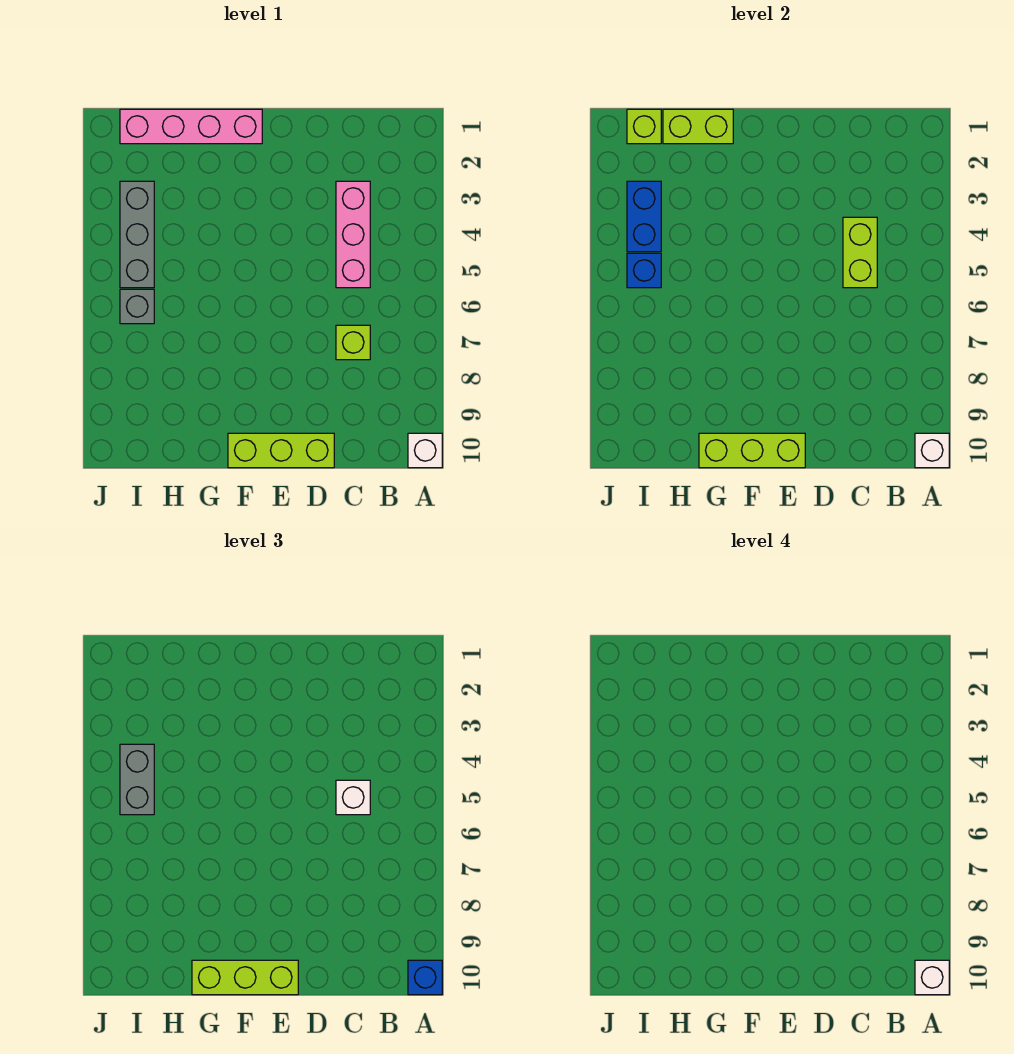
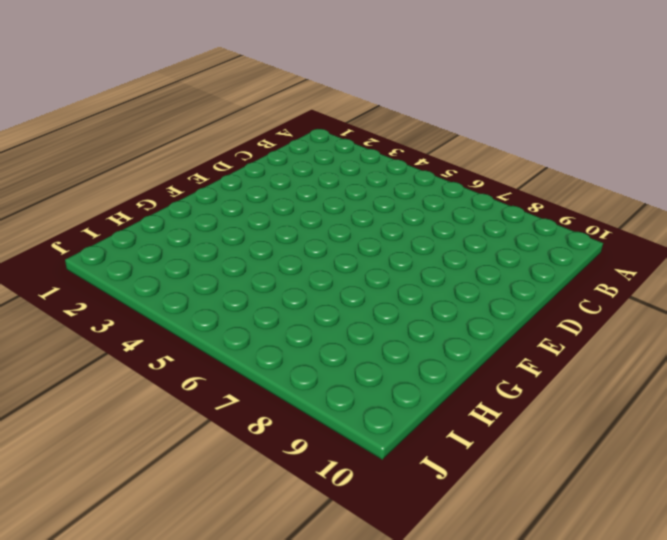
none -> white 1x1 brick [408,433,442,468]
none -> pink 1x3 brick [336,181,370,288]
none -> lime 1x1 brick [336,325,370,360]

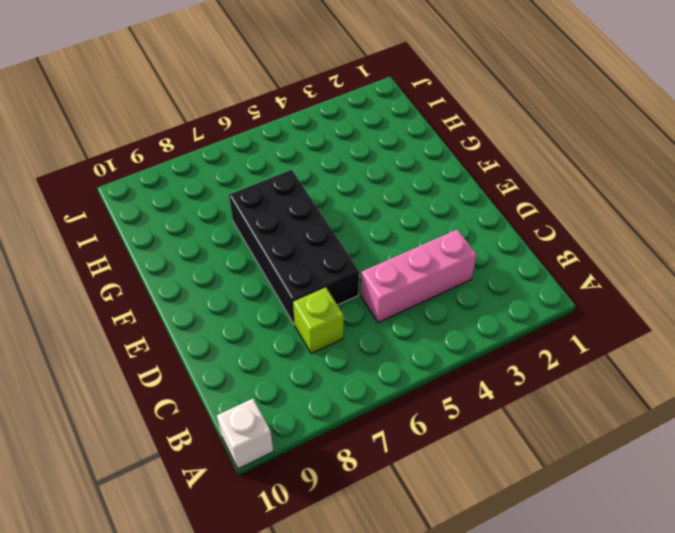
black 2x4 brick [229,170,359,324] -> none
none -> lime 1x3 brick [228,433,334,468]
none -> pink 1x4 brick [120,109,262,144]
none -> grey 1x3 brick [120,181,154,288]

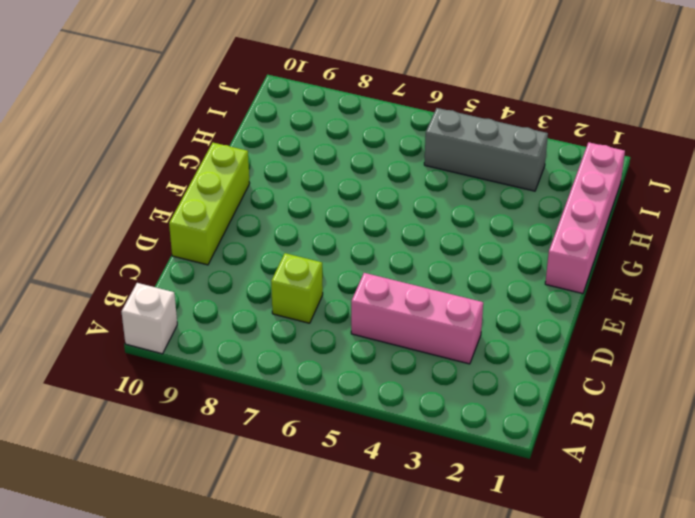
none -> grey 1x1 brick [120,289,154,324]
none -> white 1x1 brick [915,433,949,468]
none -> lime 1x2 brick [843,217,877,288]

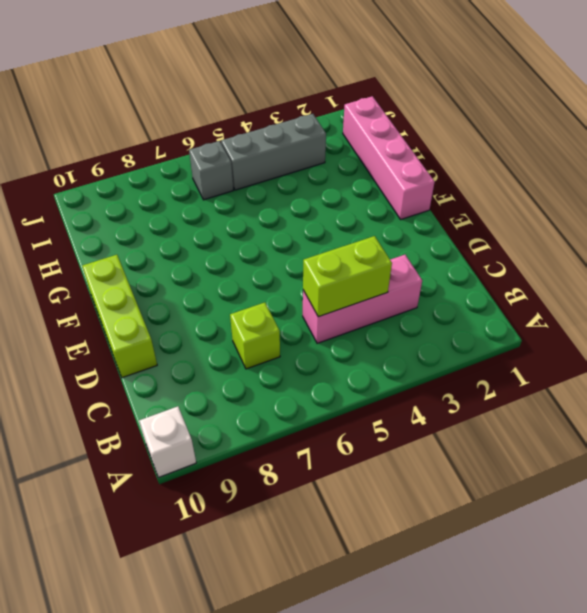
none -> white 1x1 brick [915,433,949,468]
none -> lime 1x3 brick [699,433,805,468]
none -> lime 1x2 brick [663,109,733,144]

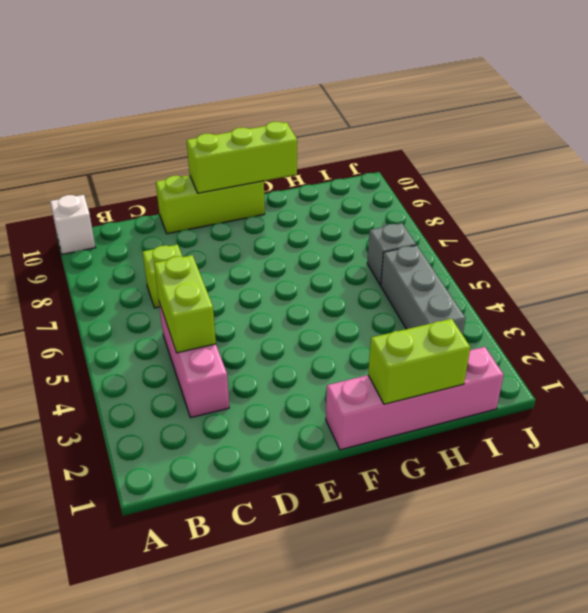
none -> white 1x1 brick [915,433,949,468]
none -> lime 1x1 brick [627,109,661,144]
none -> blue 1x2 brick [627,181,661,252]

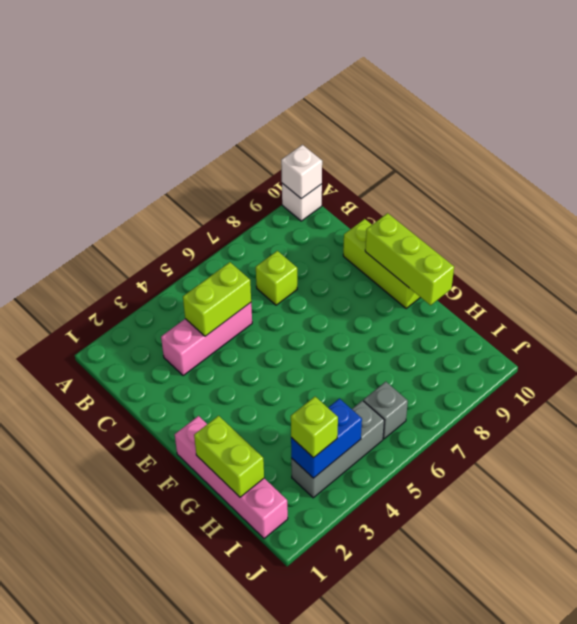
lime 1x1 brick [291,397,338,458] -> lime 1x1 brick moved to [627,109,661,144]
none -> blue 1x1 brick [627,253,661,288]
none -> blue 1x1 brick [408,960,442,995]
none -> white 1x1 brick [336,780,370,815]

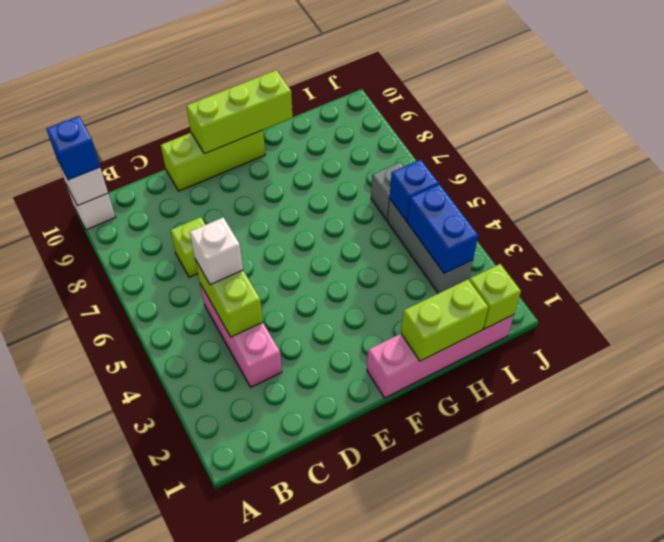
none -> lime 1x3 brick [192,960,298,995]
none -> grey 1x2 brick [120,744,154,815]
none -> white 1x1 brick [915,960,949,995]

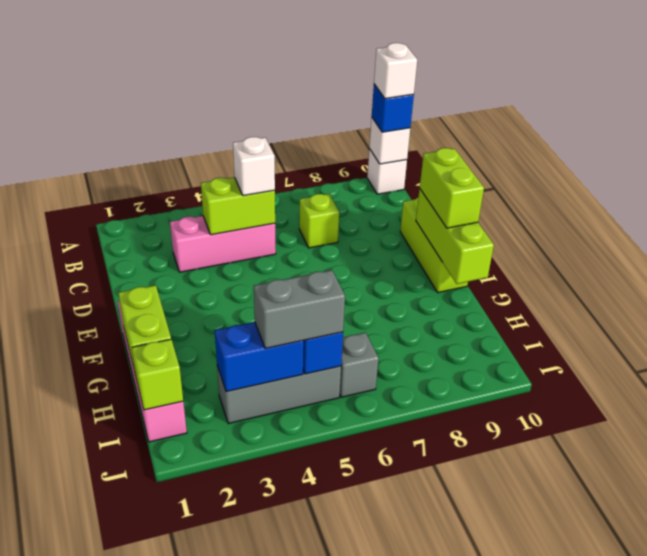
lime 1x2 brick [420,148,484,228] -> lime 1x3 brick [192,960,298,995]

